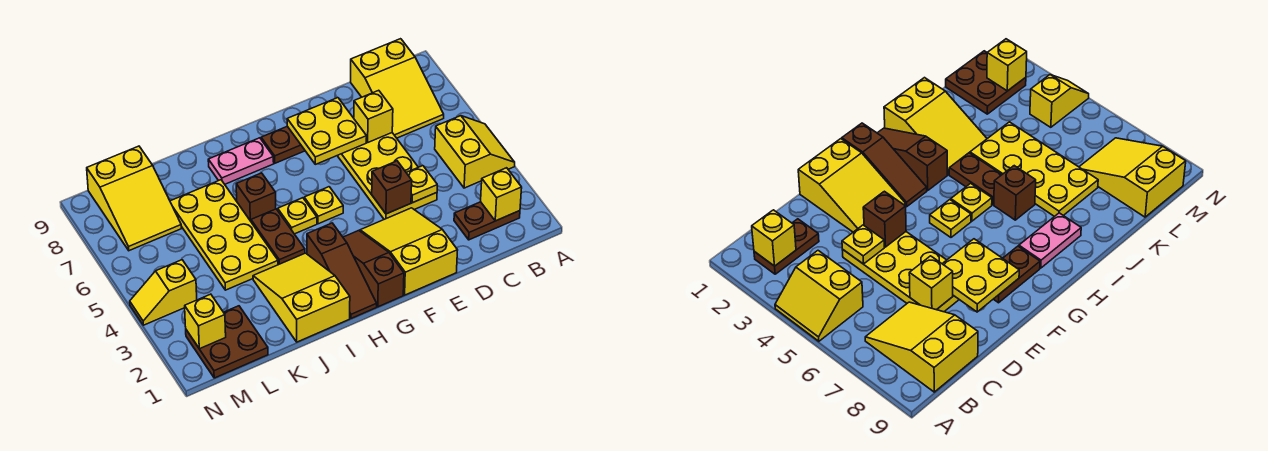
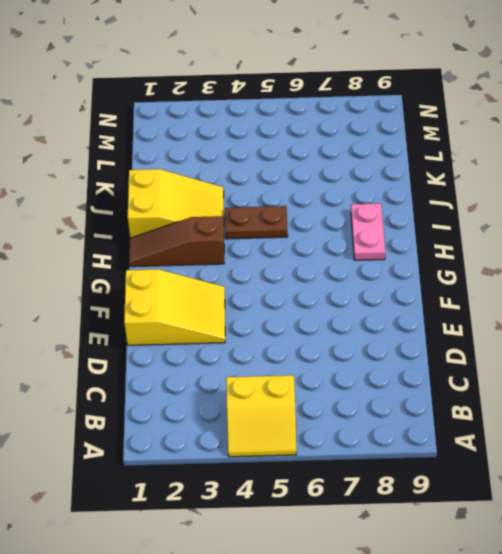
none -> brown 1x2 plate [454,202,520,240]
none -> yellow 2x3 slope [351,39,444,138]
none -> yellow 2x4 plate [337,133,437,219]

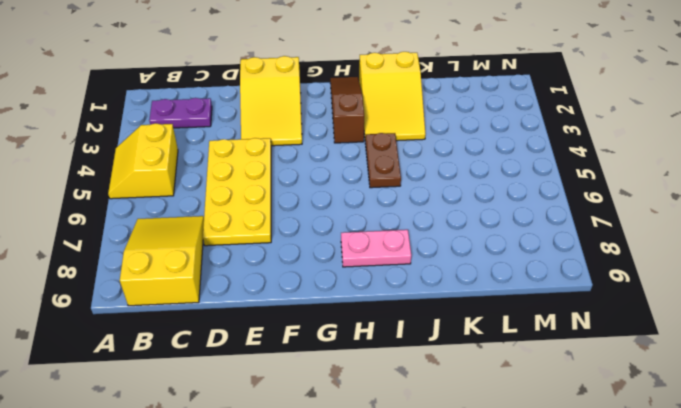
purple 1x2 plate [149,98,212,128] -> brown 1x2 plate [454,202,520,240]
none -> brown 1x2 plate [261,126,305,163]
none -> brown 1x3 slope [343,231,404,307]
none -> yellow 1x1 plate [304,187,343,224]

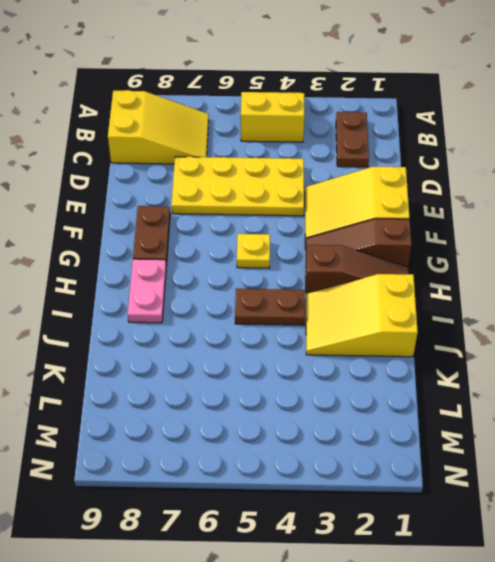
none -> yellow 1x1 plate [278,198,317,234]
none -> brown 1x1 brick [236,173,276,221]
none -> yellow 2x4 plate [170,180,278,290]

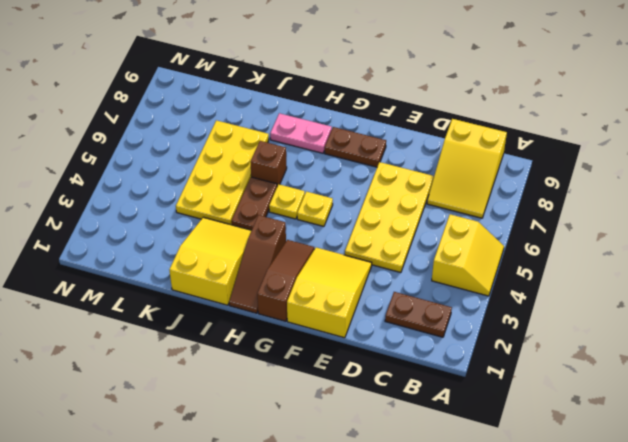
none -> brown 2x2 plate [186,306,268,378]
none -> yellow 2x3 slope [87,146,181,251]
none -> yellow 1x2 slope [130,260,197,325]

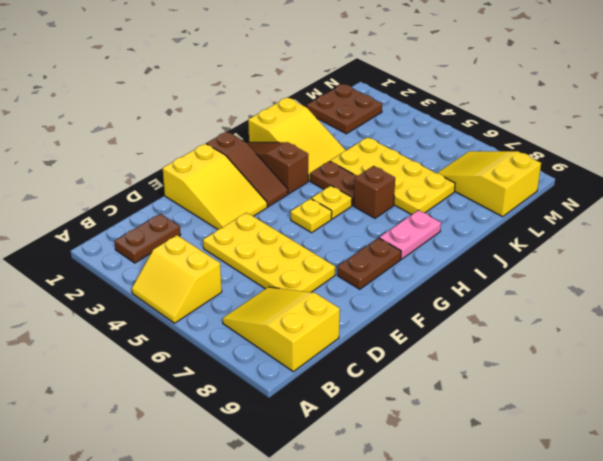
none -> yellow 1x2 slope [130,260,197,325]
none -> yellow 1x1 brick [481,168,522,221]
none -> yellow 1x1 plate [406,166,437,203]

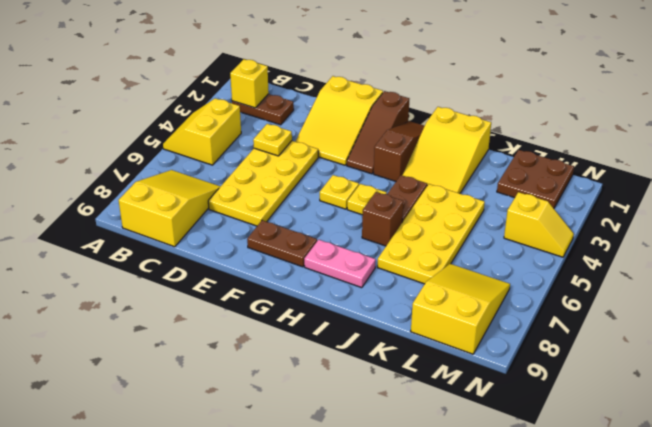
none -> yellow 1x1 brick [354,90,393,142]
none -> brown 1x1 brick [372,161,412,214]
none -> yellow 2x2 plate [287,98,367,164]

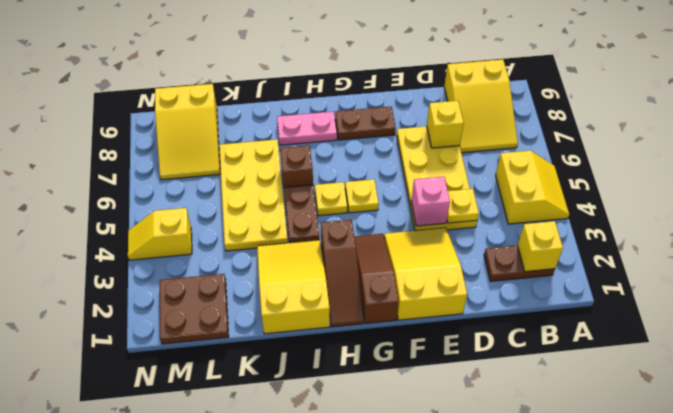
pink 1x1 brick [411,177,450,226] -> brown 1x1 brick [372,161,412,214]
none -> yellow 2x2 plate [287,98,367,164]
none -> yellow 1x1 brick [185,294,226,349]

